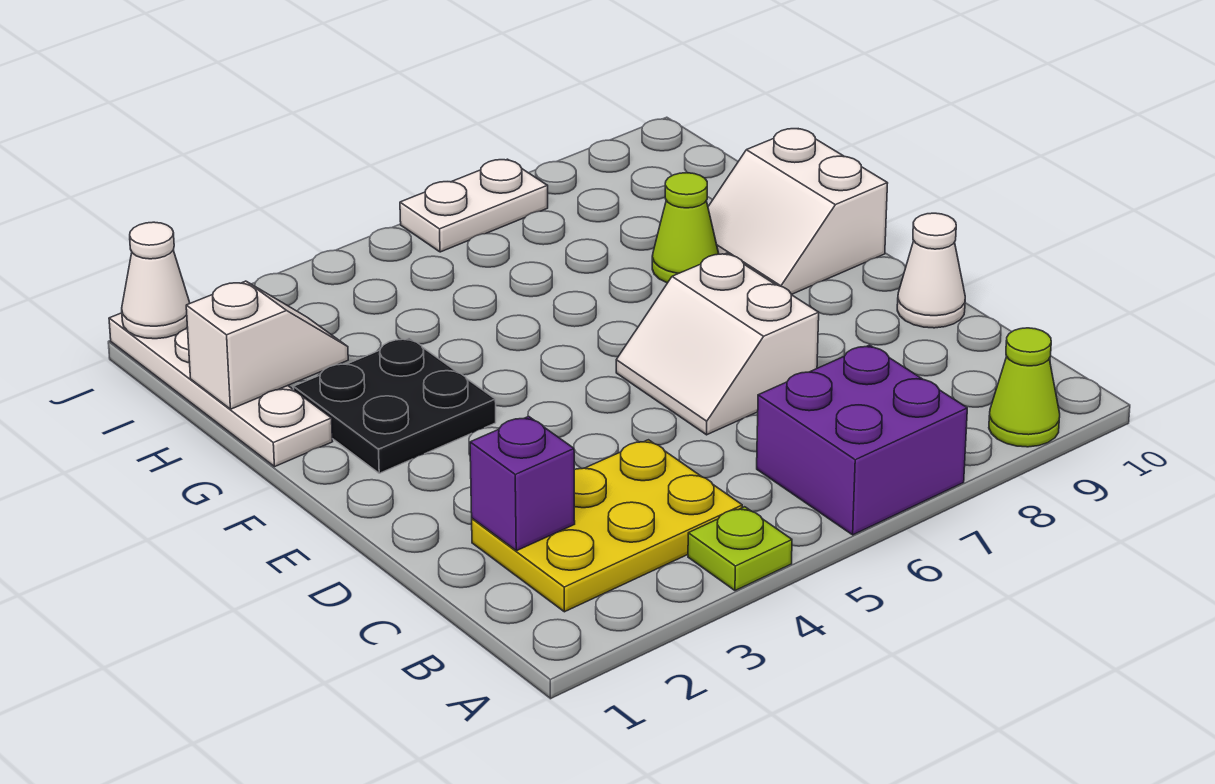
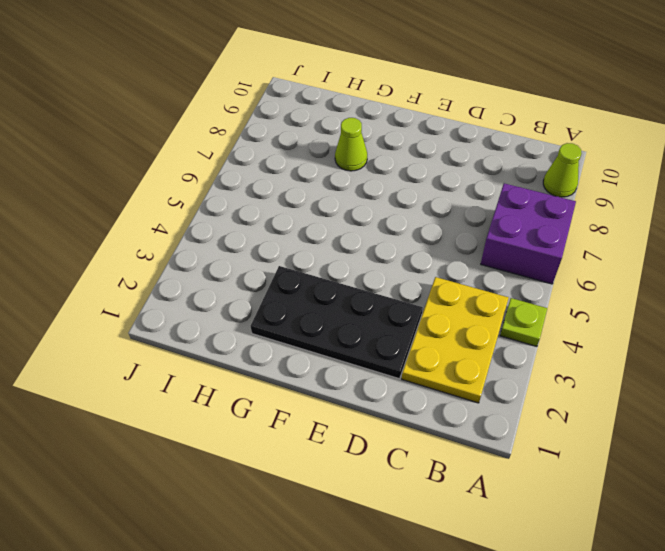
black 2x4 plate [251,266,423,379] -> black 2x2 plate [293,338,496,473]
none -> white 2x2 slope [616,253,819,435]
none -> white 1x1 cone [897,213,965,328]
none -> white 2x2 slope [708,129,888,295]

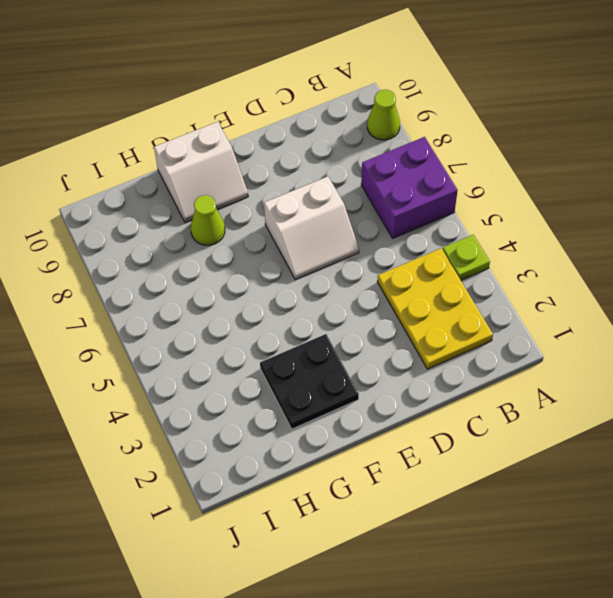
none -> white 1x1 cone [897,213,965,328]
none -> white 1x4 plate [109,313,332,467]
none -> white 1x2 plate [400,159,548,252]

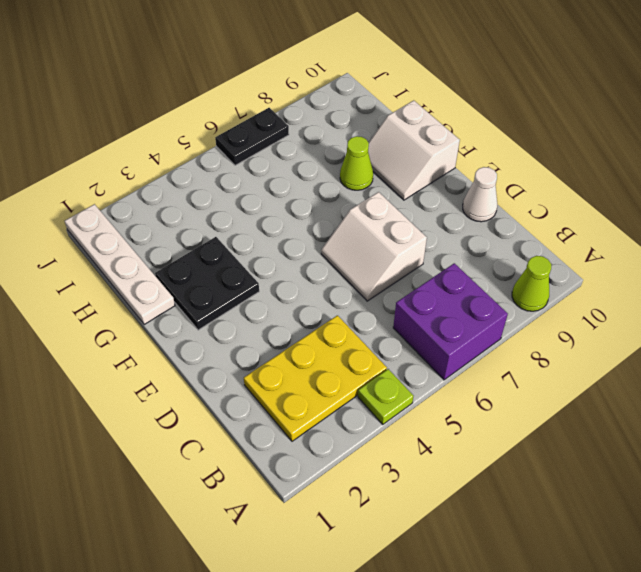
black 1x2 plate [215,108,289,165] -> white 1x2 plate [400,159,548,252]
none -> purple 1x1 brick [470,416,575,551]
none -> white 1x2 slope [186,281,348,409]
none -> white 1x1 cone [122,222,190,339]

